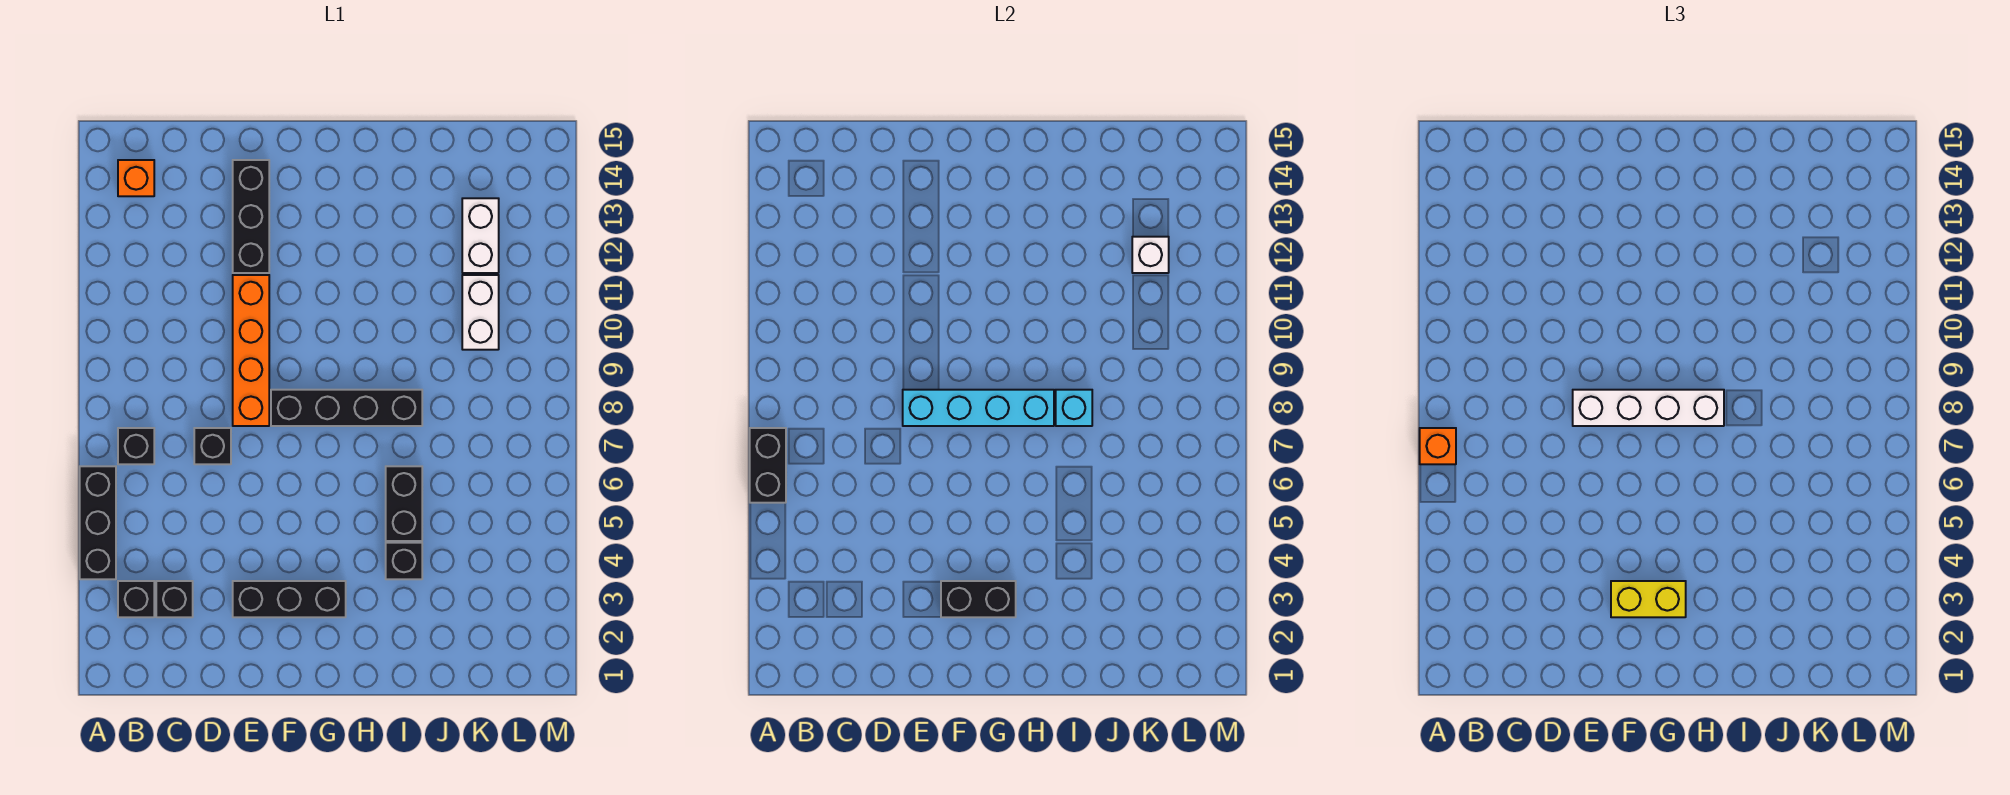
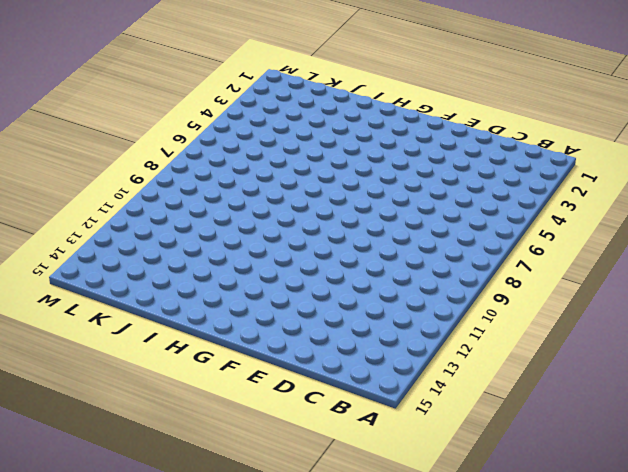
none -> black 1x3 brick [80,466,116,579]
none -> black 1x1 brick [118,581,154,617]
none -> black 1x1 brick [118,428,154,464]

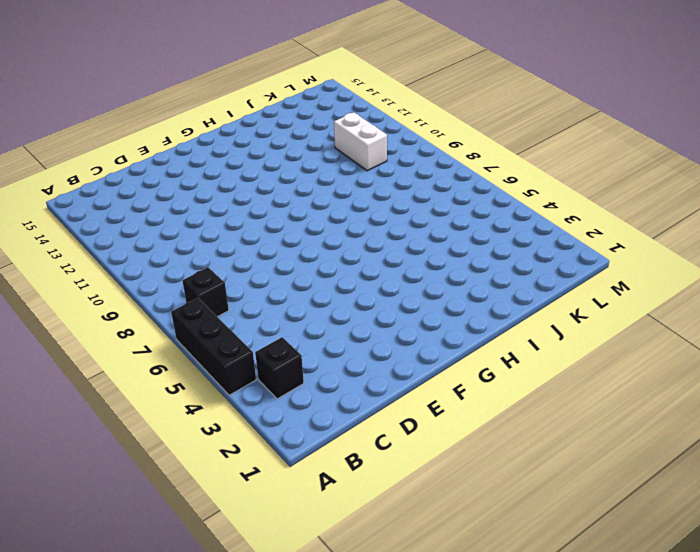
none -> orange 1x1 brick [118,160,154,196]
none -> black 1x1 brick [156,581,193,617]
none -> black 1x1 brick [194,428,231,464]

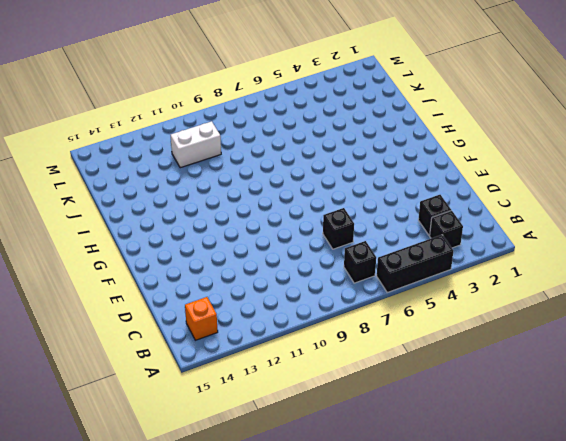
none -> black 1x3 brick [233,581,346,617]
none -> orange 1x4 brick [233,275,269,426]
none -> black 1x3 brick [233,160,269,273]

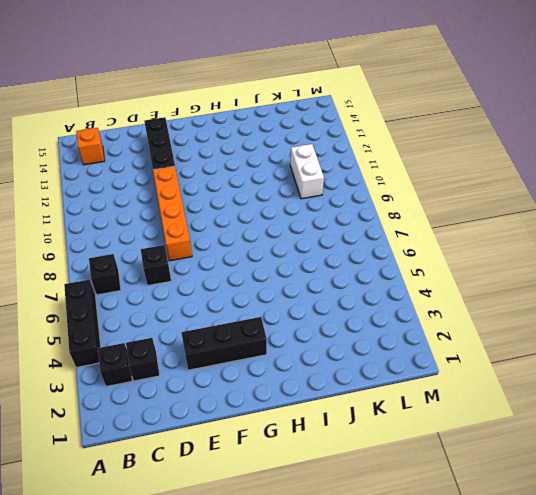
none -> black 1x4 brick [271,390,422,426]
none -> black 1x1 brick [386,543,422,579]
none -> black 1x2 brick [386,466,422,541]

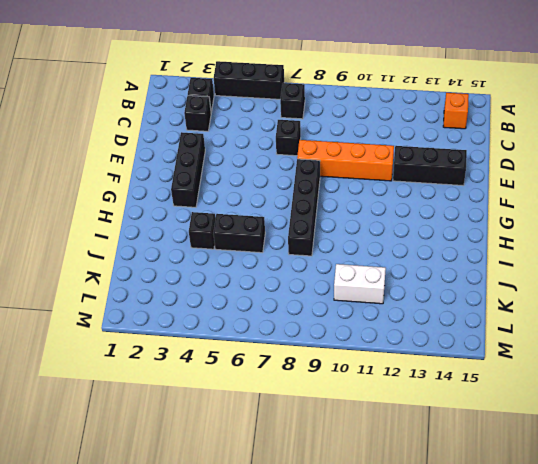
none -> white 1x2 brick [462,198,499,273]
none -> black 1x2 brick [750,428,786,503]
none -> cyan 1x4 brick [903,390,1054,426]

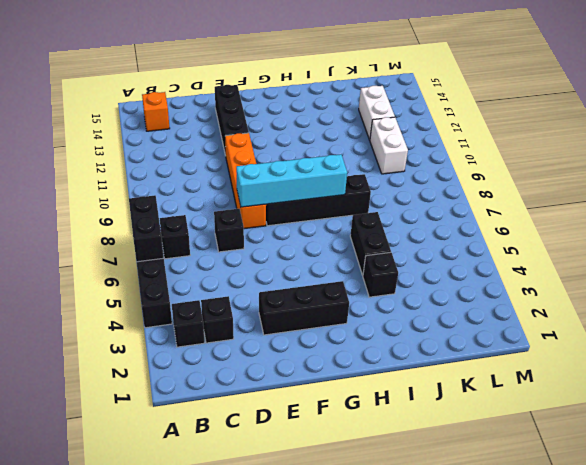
none -> black 1x2 brick [941,581,1016,617]
none -> cyan 1x1 brick [1056,390,1092,426]
none -> white 1x1 brick [1132,237,1169,273]

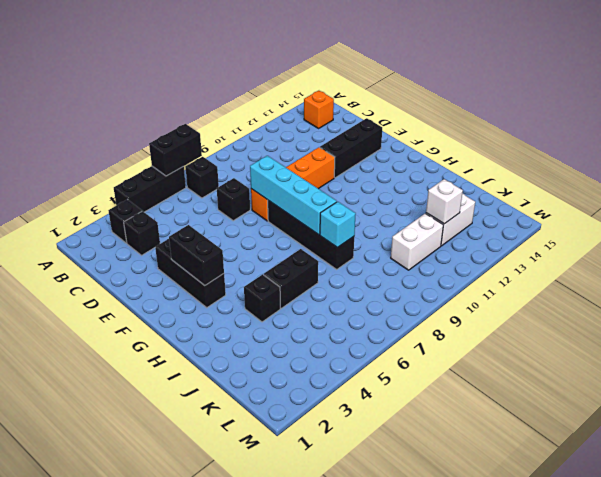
none -> orange 1x1 brick [1420,428,1456,464]
none -> white 1x4 brick [1573,390,1724,426]
none -> yellow 1x2 brick [1611,581,1686,617]

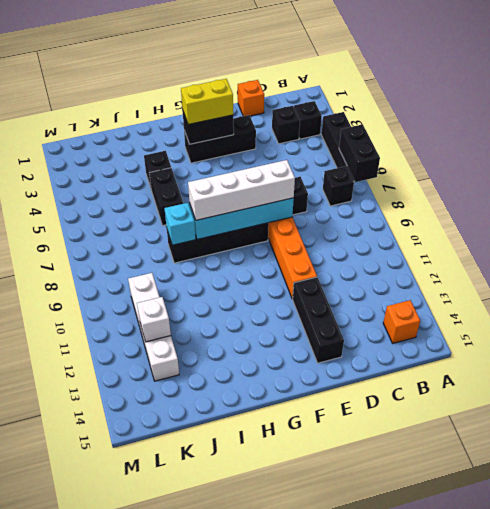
orange 1x1 brick [238,80,264,116] -> orange 1x1 brick moved to [1420,428,1456,464]

